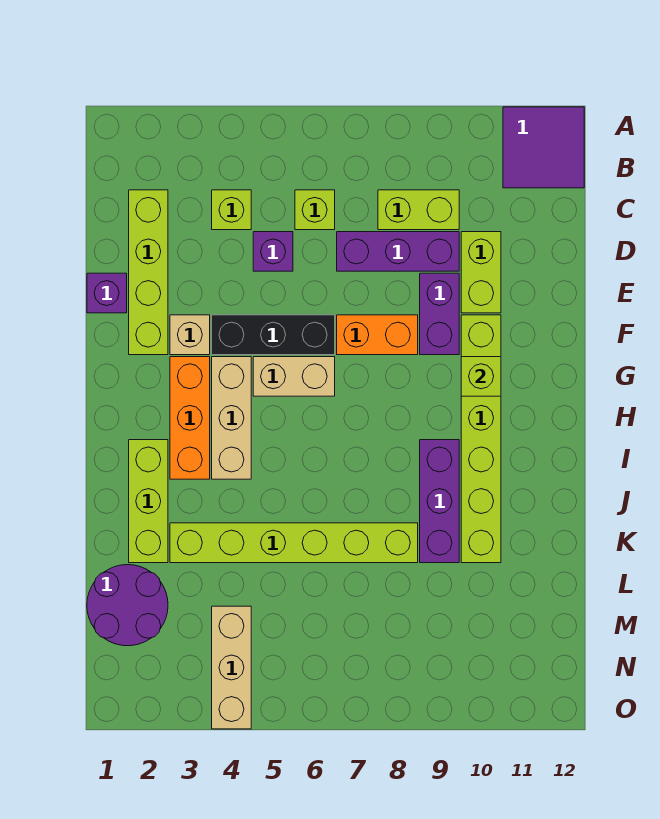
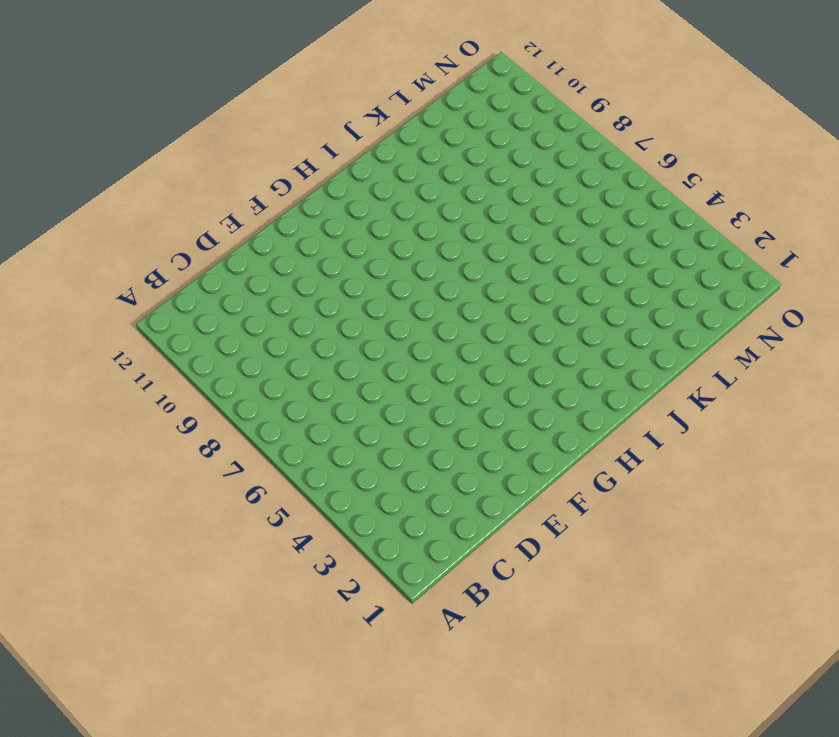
none -> purple 2x2 tile [503,107,584,188]
none -> lime 1x4 brick [129,190,168,355]
none -> lime 1x1 brick [212,190,251,230]

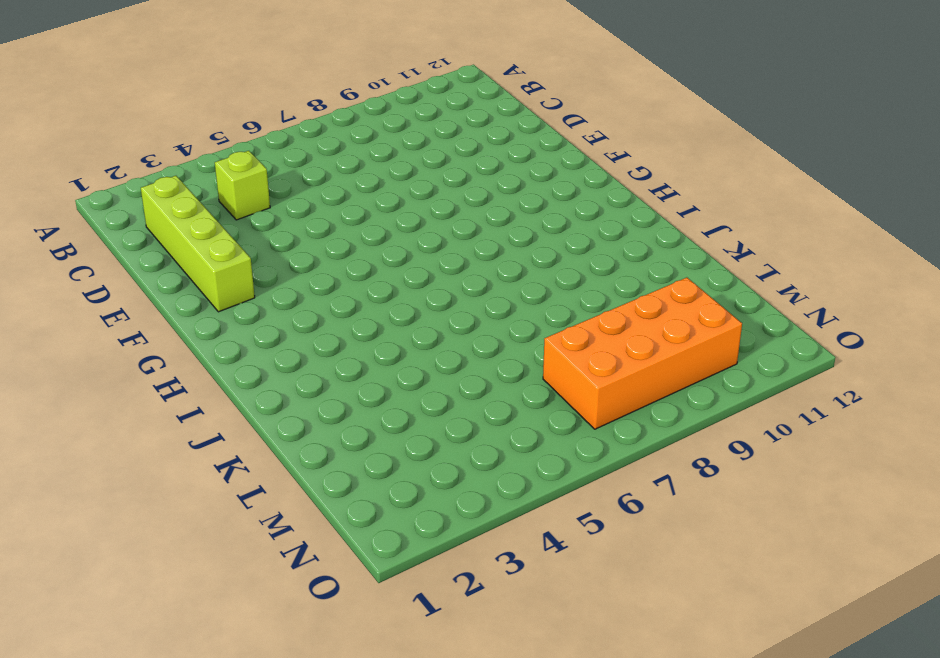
orange 2x4 brick [543,278,742,429] -> none
none -> purple 2x2 tile [503,107,584,188]
none -> lime 1x1 brick [295,190,335,230]
none -> lime 1x2 brick [378,190,459,230]

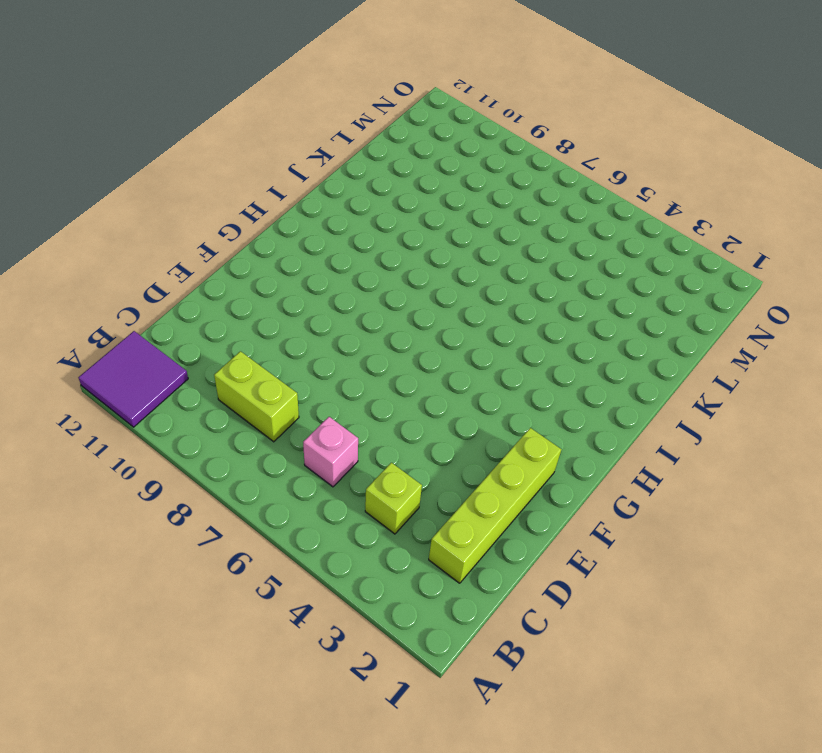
pink 1x1 brick [303,417,358,487] -> lime 1x1 brick [295,190,335,230]
none -> purple 1x1 brick [253,232,293,271]
none -> purple 1x3 brick [337,232,459,271]
none -> lime 1x2 brick [461,232,501,313]

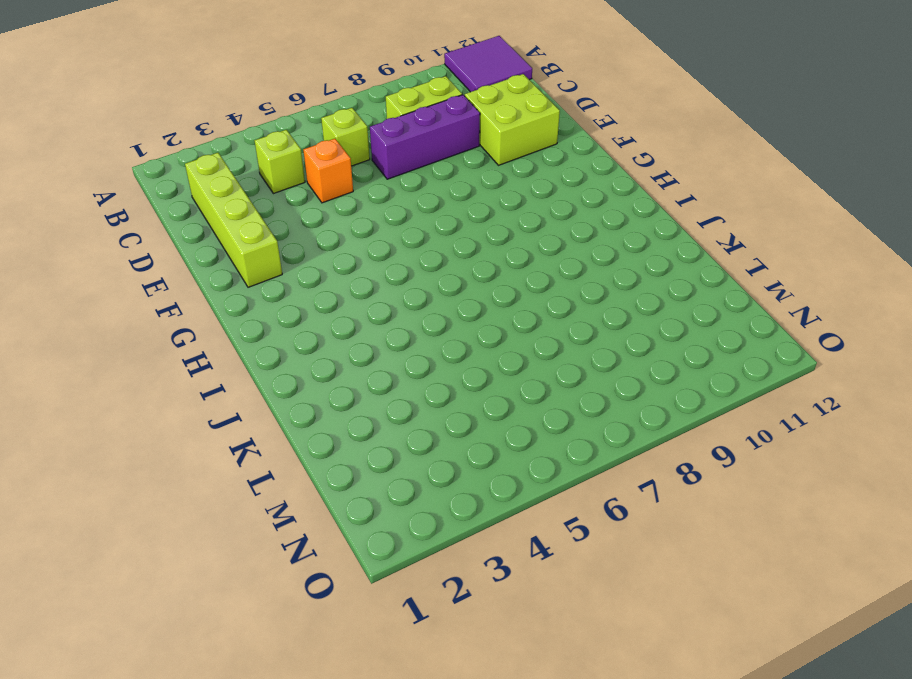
orange 1x1 brick [303,139,353,203] -> purple 1x1 brick [253,232,293,271]
lime 2x2 brick [465,74,560,165] -> lime 1x2 brick [461,232,501,313]
none -> purple 1x1 brick [87,273,127,313]
none -> purple 1x2 brick [420,273,459,355]
none -> tan 1x1 brick [170,315,210,355]

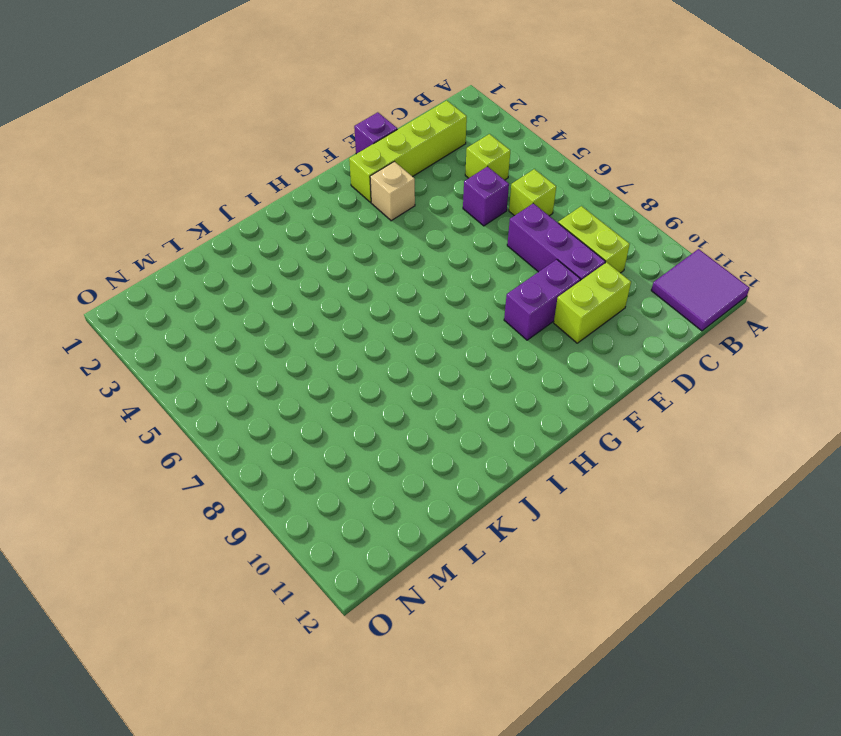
none -> black 1x3 brick [212,315,335,355]
none -> orange 1x2 brick [337,315,418,355]
none -> lime 1x6 brick [461,315,501,563]

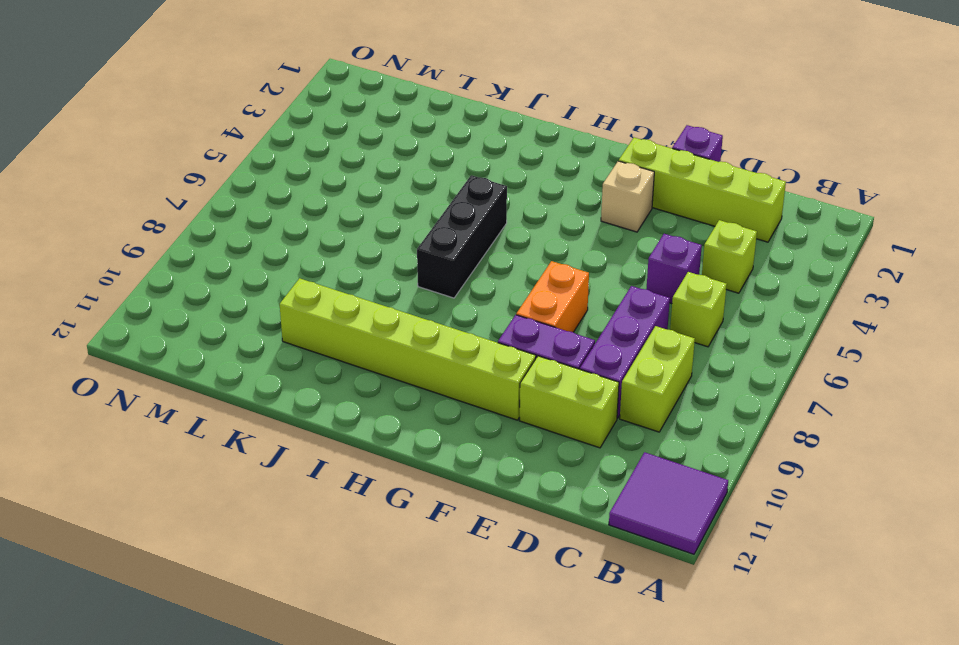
black 1x3 brick [417,175,507,298] -> black 1x3 brick moved to [212,315,335,355]
none -> orange 1x3 brick [170,357,210,479]
none -> tan 1x3 brick [212,357,251,479]
none -> tan 1x2 brick [253,357,335,396]

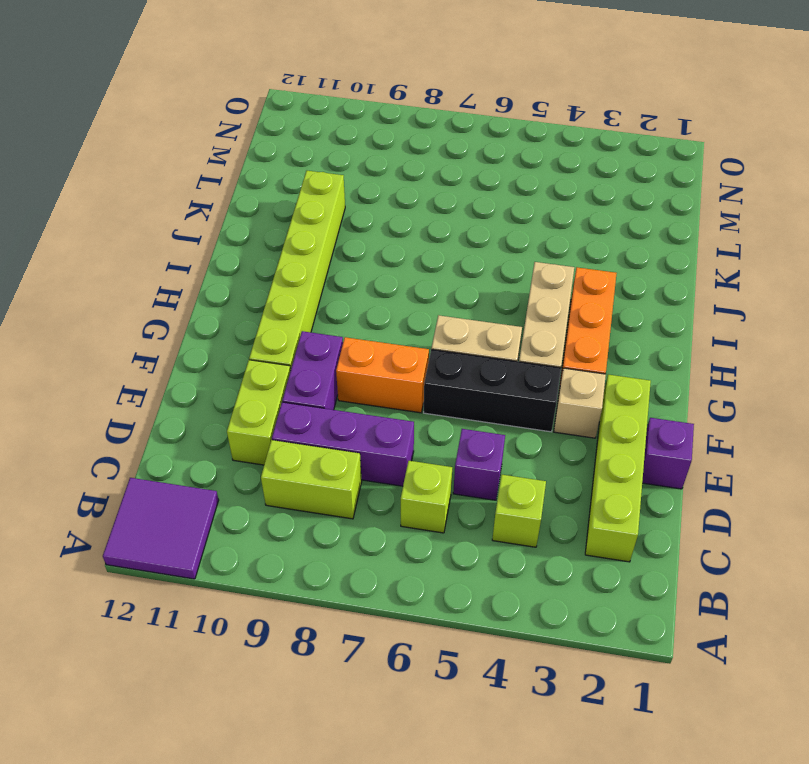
none -> lime 1x3 brick [129,440,168,563]
none -> purple 1x3 brick [420,440,459,563]
none -> lime 1x6 brick [170,523,418,563]

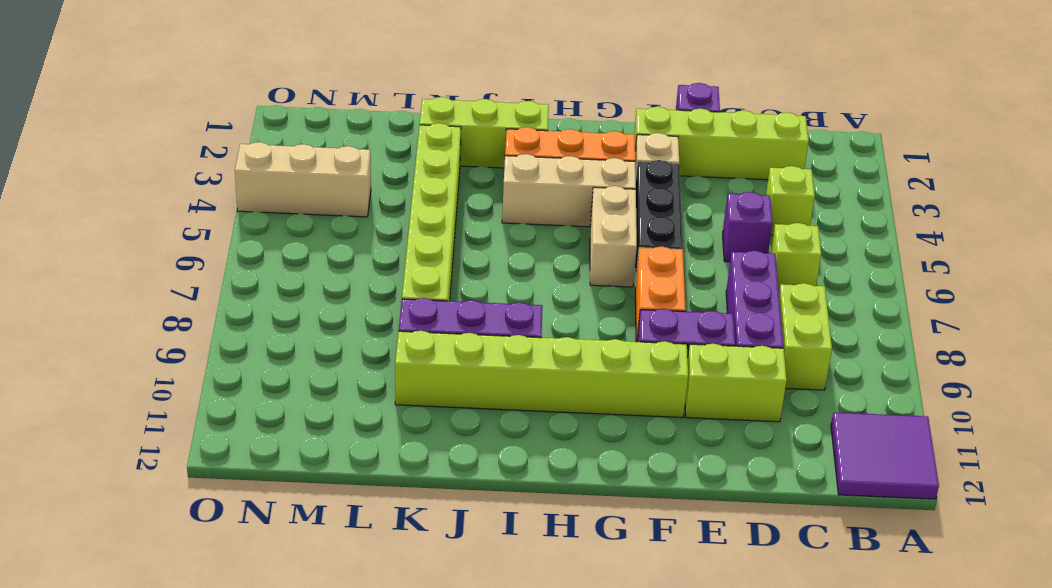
none -> purple 2x2 round brick [87,565,168,646]
none -> lime 1x1 brick [461,357,501,396]

